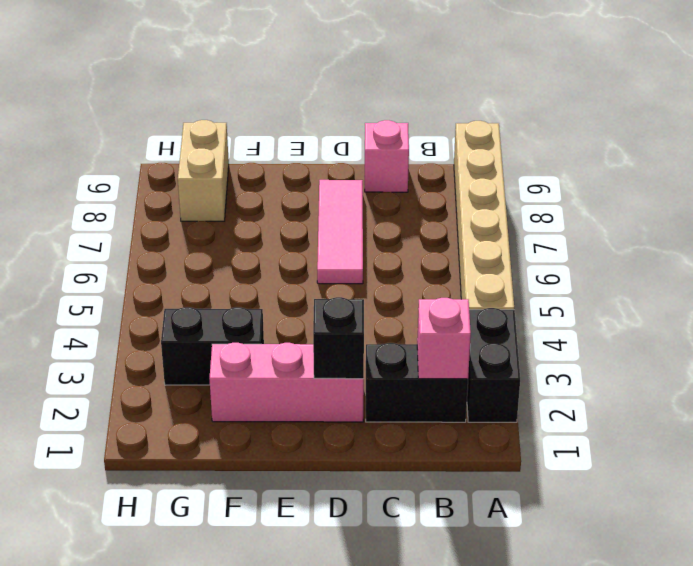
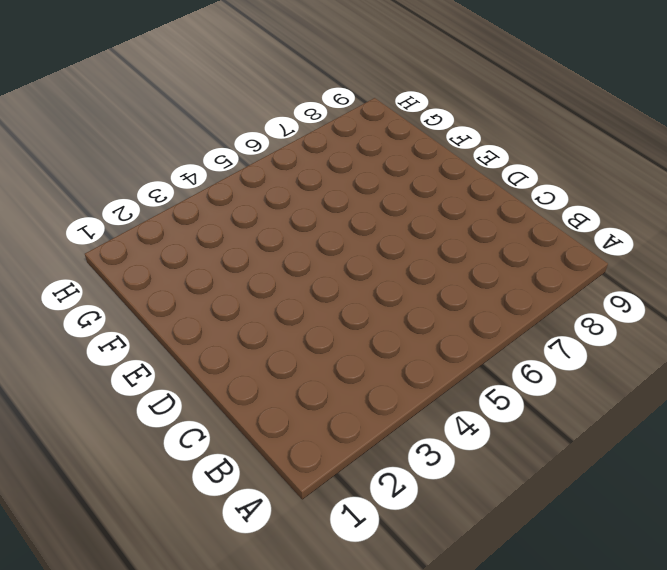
none -> black 1x2 brick [467,308,520,422]
none -> tan 1x6 brick [454,121,514,310]

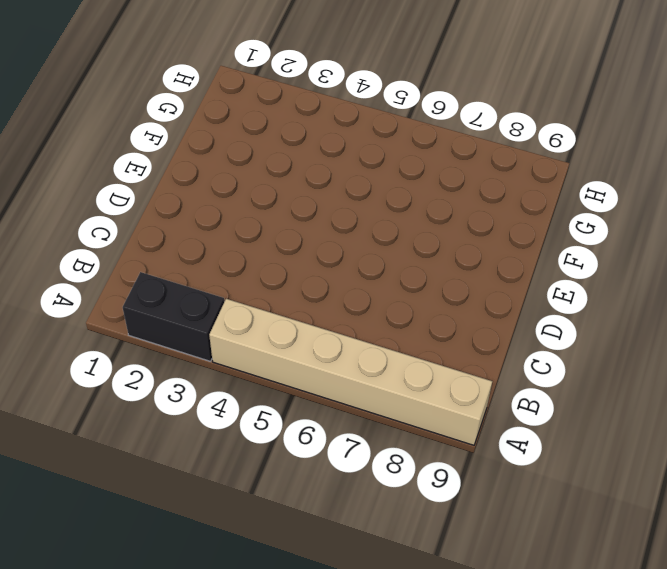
none -> black 1x2 brick [366,343,468,422]
none -> pink 1x1 brick [365,120,409,192]

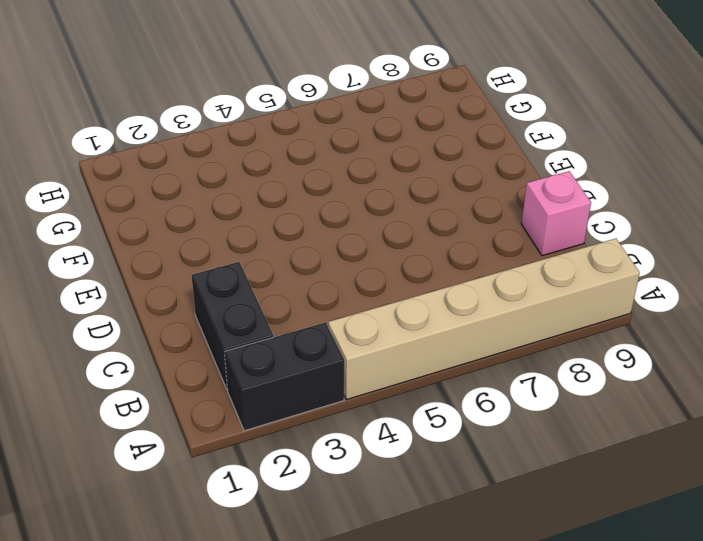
none -> pink 1x3 brick [209,343,364,422]
none -> pink 1x3 tile [317,180,363,284]

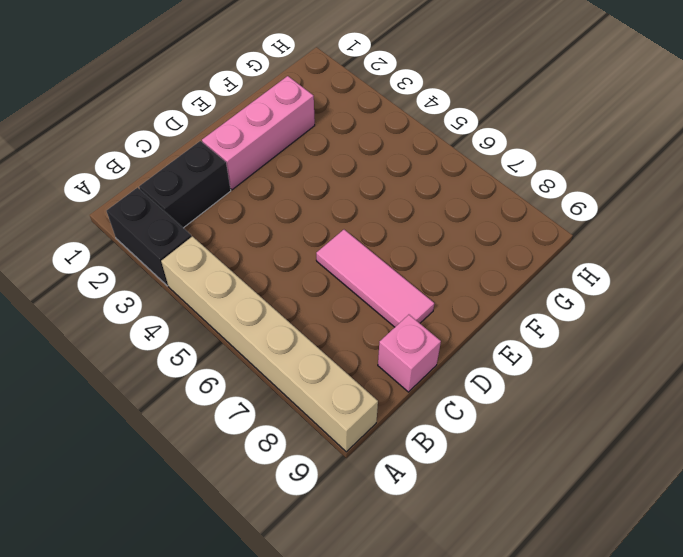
none -> black 1x2 brick [161,307,264,385]
none -> tan 1x2 brick [178,120,229,221]

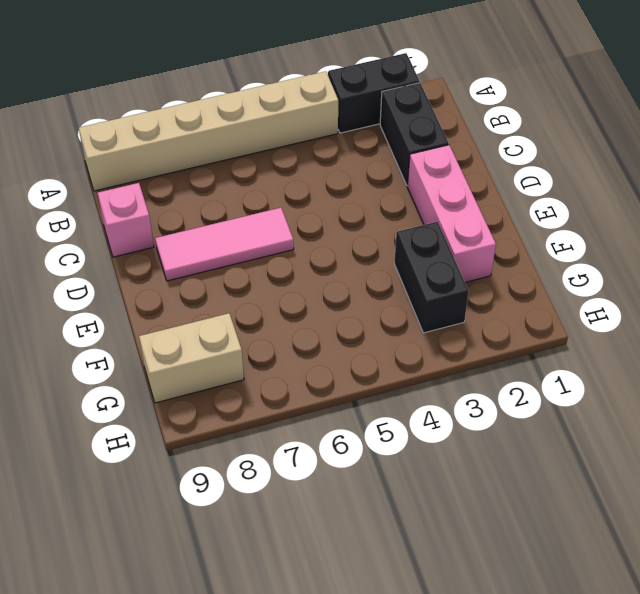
none -> pink 1x1 brick [417,298,471,379]
none -> black 1x1 brick [313,297,364,379]

